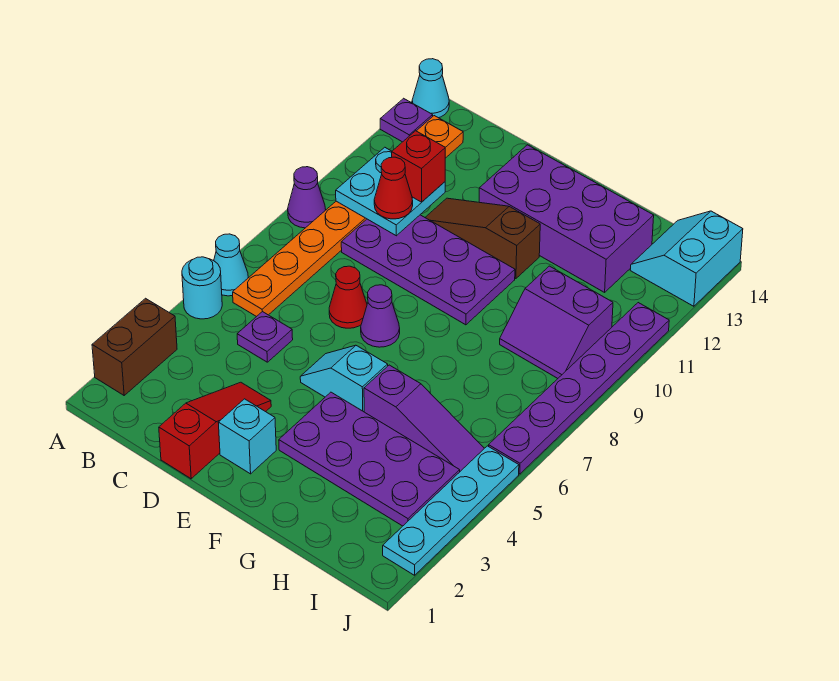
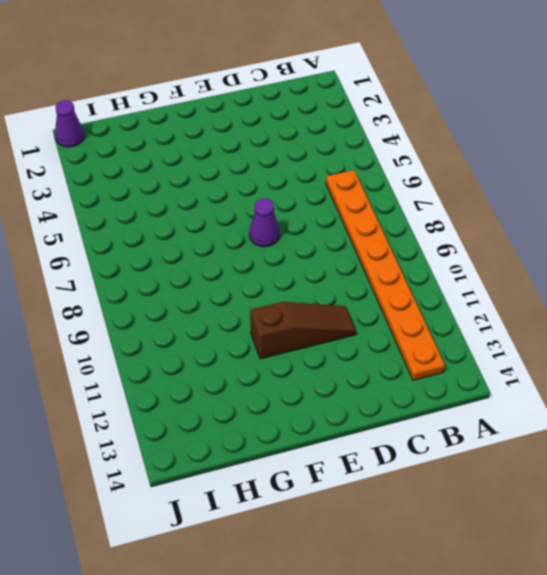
purple 1x1 cone [55,100,84,147] -> purple 1x1 cone moved to [288,167,326,228]
none -> brown 1x2 brick [92,298,177,395]
none -> cyan 1x1 round brick [182,257,222,319]
none -> cyan 1x1 cone [214,234,248,296]

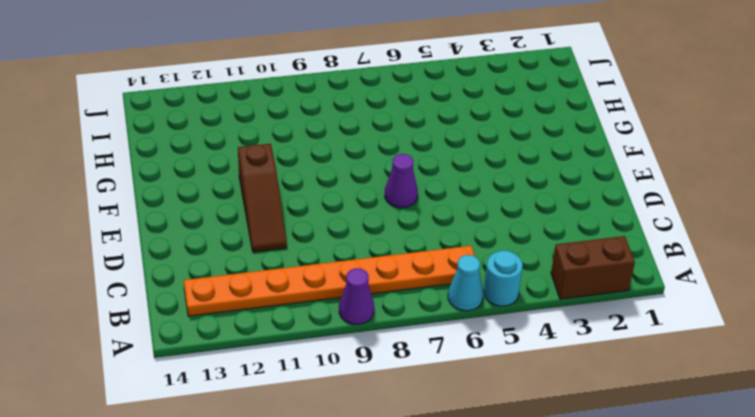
none -> purple 1x1 plate [380,98,433,142]
none -> cyan 1x1 cone [412,59,449,118]
none -> purple 1x1 plate [237,312,293,362]

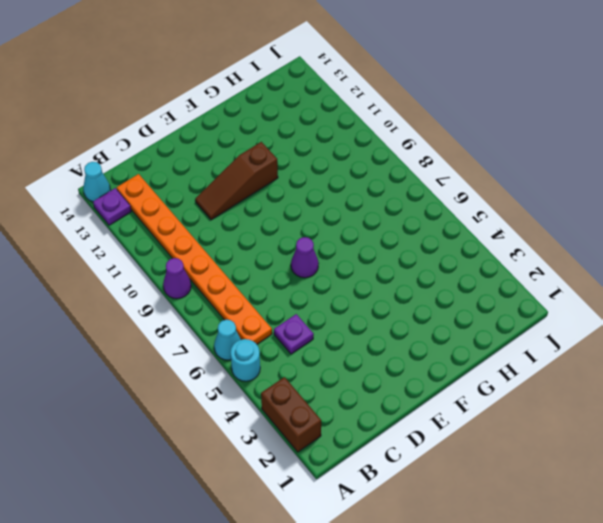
none -> purple 2x4 plate [341,215,515,325]
none -> red 1x3 slope [159,382,271,479]
none -> red 1x1 cone [329,266,367,328]

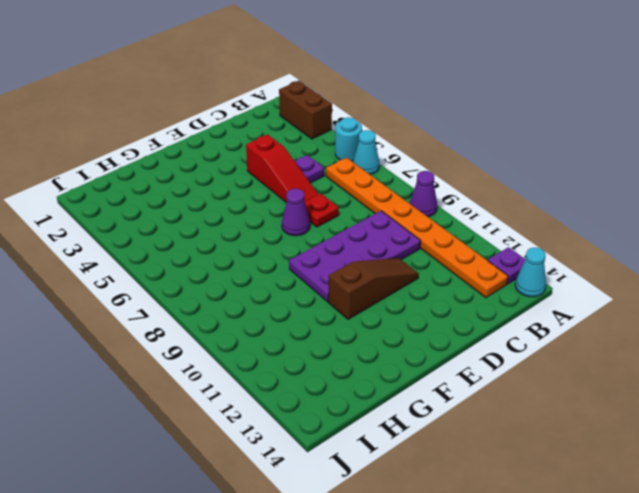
red 1x3 slope [246,134,318,202] -> red 1x3 slope moved to [159,382,271,479]
red 1x1 plate [305,194,339,227] -> red 1x1 cone [329,266,367,328]
none -> cyan 1x1 brick [218,399,276,474]
none -> cyan 1x2 slope [300,345,388,412]
none -> purple 2x4 brick [479,145,654,292]

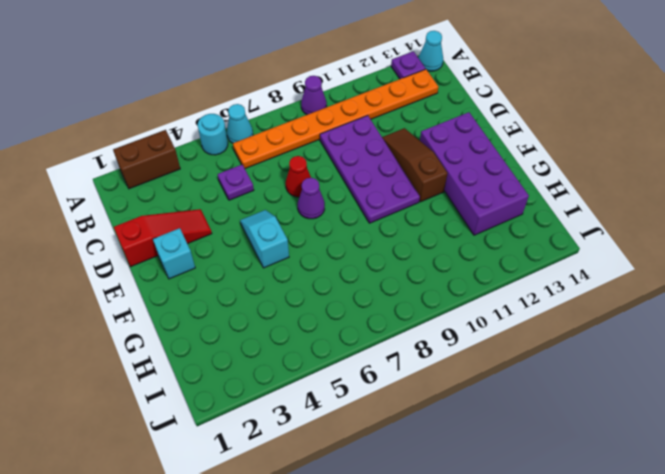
none -> purple 2x4 plate [279,392,460,526]
none -> purple 1x3 slope [364,365,484,471]
none -> purple 2x2 slope [500,266,613,378]

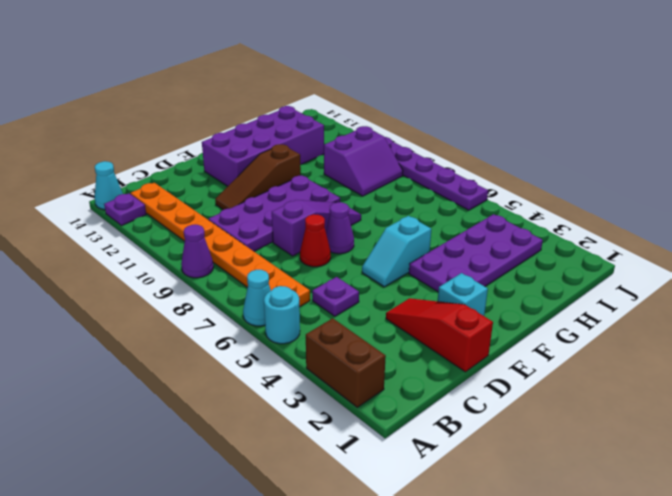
purple 1x3 slope [272,200,361,256] -> purple 1x3 slope moved to [364,365,484,471]
none -> cyan 2x2 slope [630,211,743,306]
none -> cyan 1x4 plate [383,446,519,575]
none -> cyan 2x2 plate [336,147,445,236]

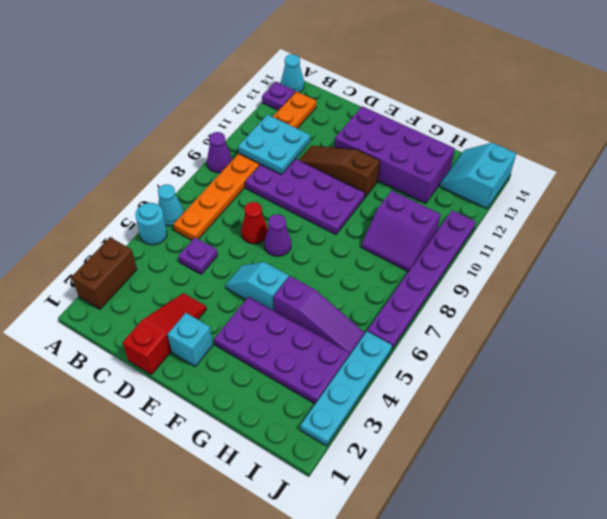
none -> red 1x1 cone [374,157,413,219]
none -> red 1x1 brick [392,131,445,202]

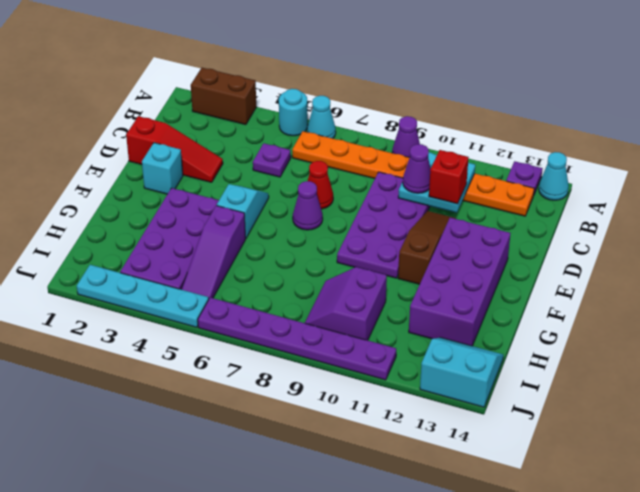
purple 1x1 cone [403,144,431,193] -> red 1x1 cone [374,157,413,219]

